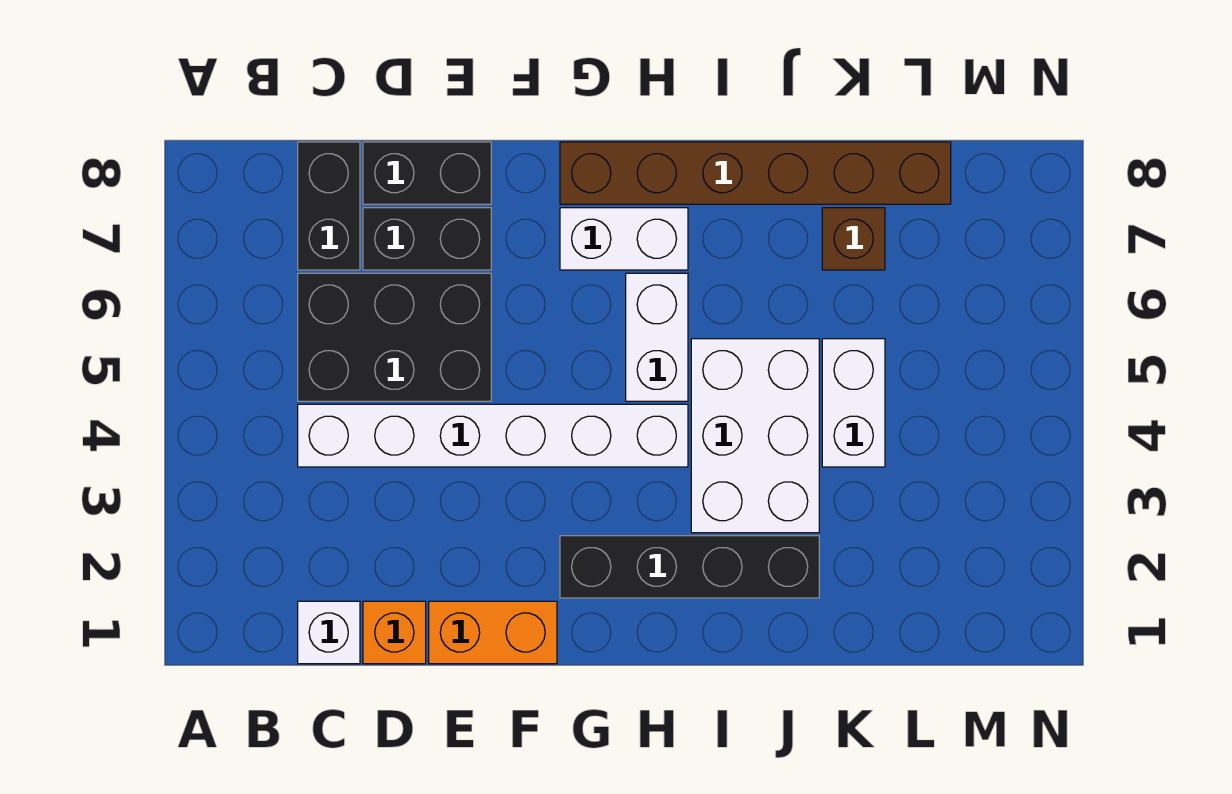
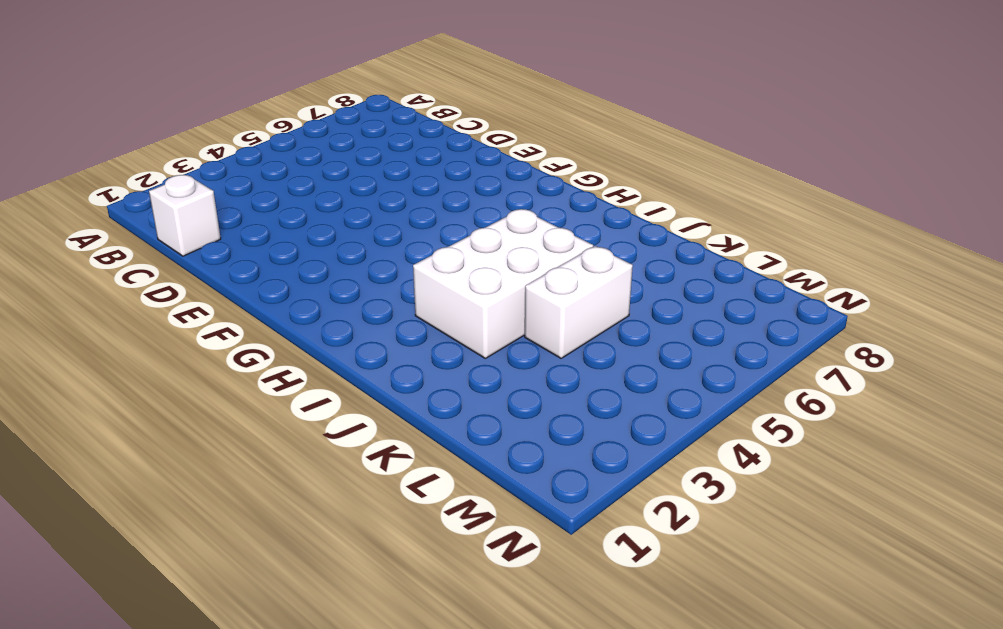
none -> white 1x6 brick [298,404,688,467]
none -> black 2x3 brick [298,273,491,401]
none -> black 1x2 brick [298,142,360,270]

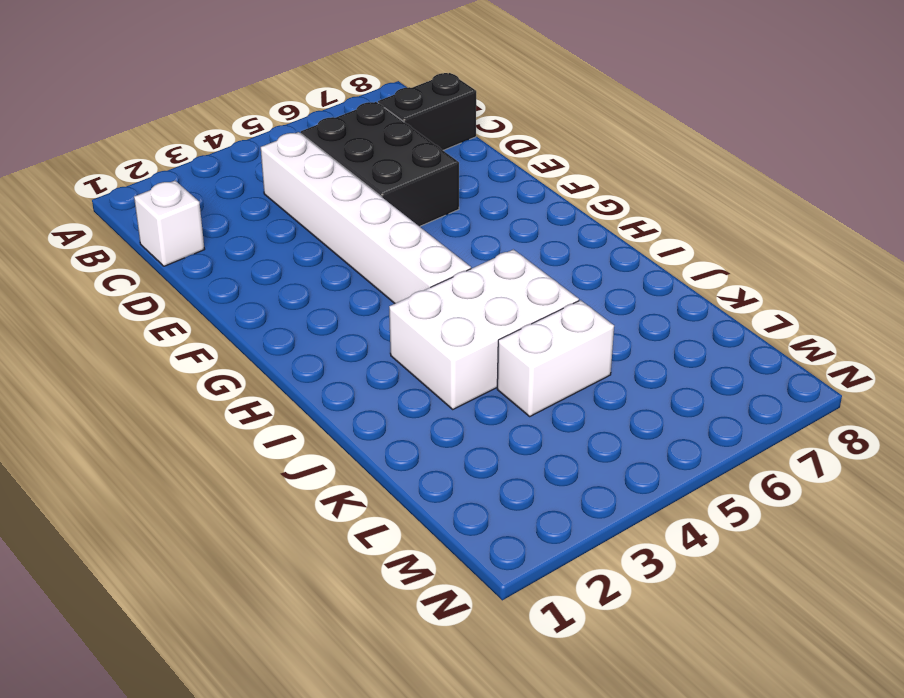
none -> orange 1x1 brick [363,601,426,664]
none -> black 1x2 brick [363,208,491,270]
none -> black 1x2 brick [363,142,491,204]

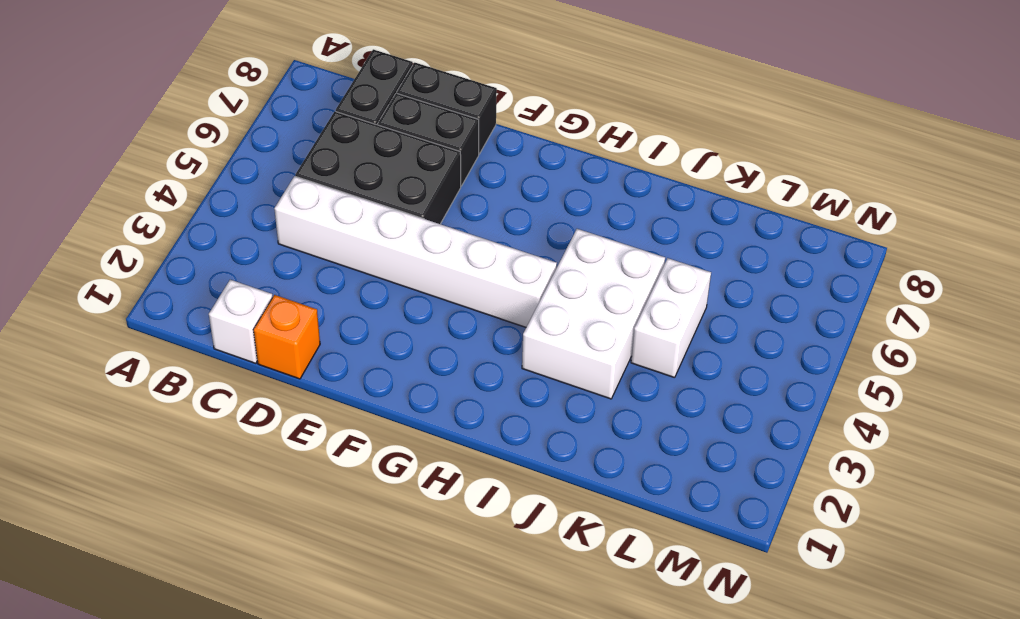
none -> orange 1x2 brick [429,601,557,664]
none -> black 1x4 brick [560,536,819,598]
none -> white 1x2 brick [560,208,688,270]

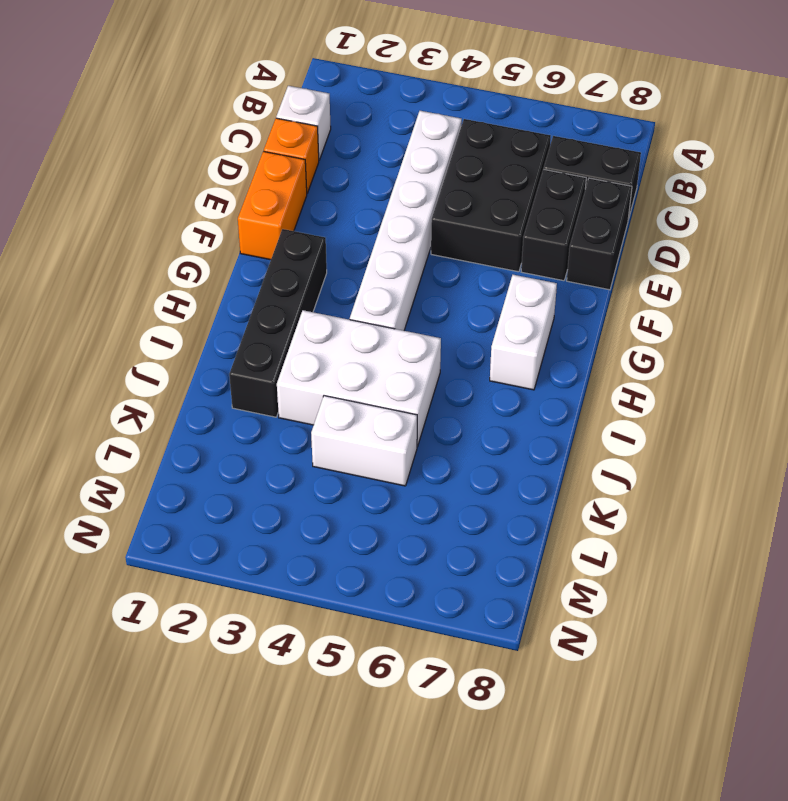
none -> brown 1x6 brick [560,142,951,204]
none -> white 1x2 brick [626,273,688,401]
none -> brown 1x1 brick [822,208,885,270]

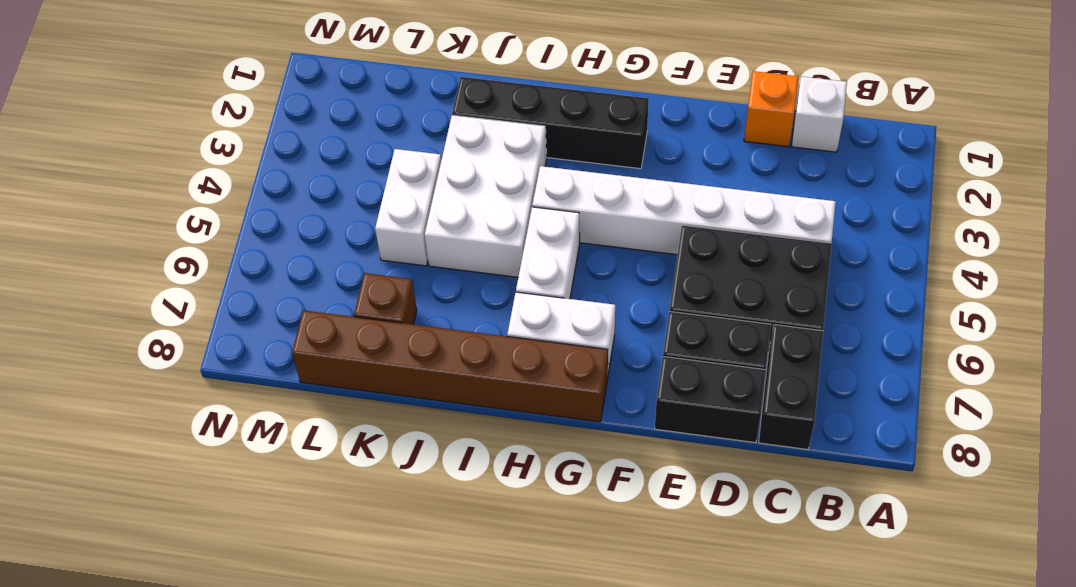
none -> orange 1x2 brick [429,601,557,664]

